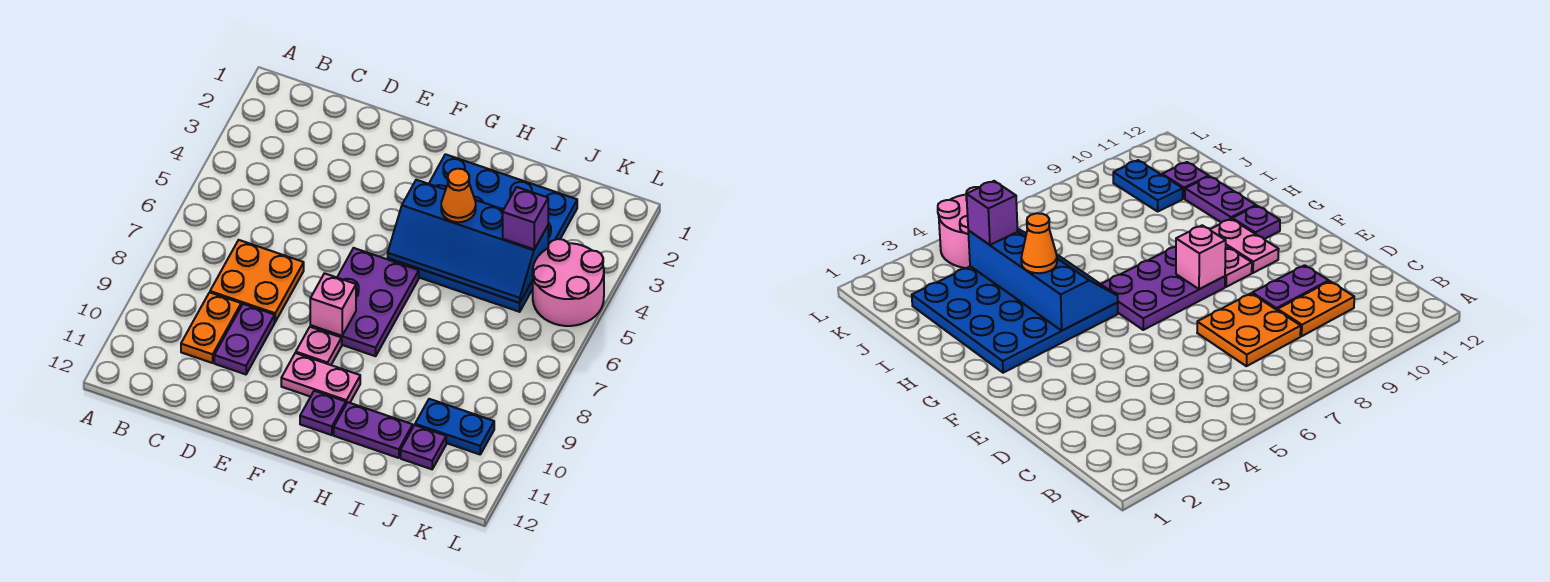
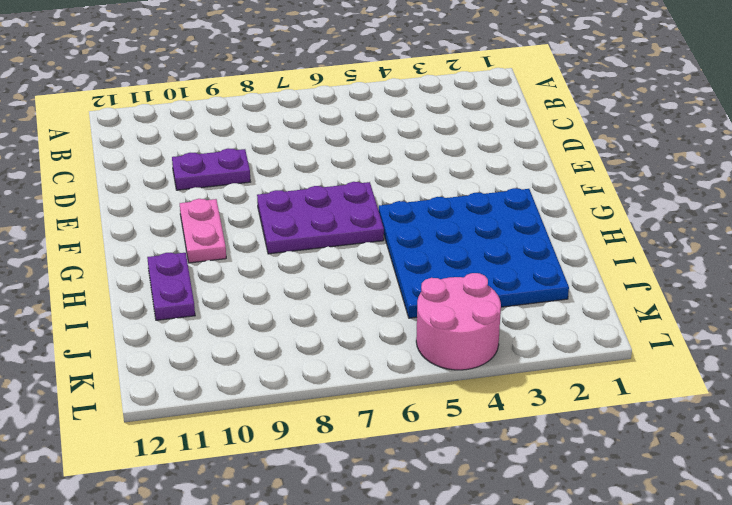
none -> orange 2x2 plate [210,240,304,322]
none -> orange 1x2 plate [181,292,241,363]
none -> pink 1x1 plate [296,327,342,365]

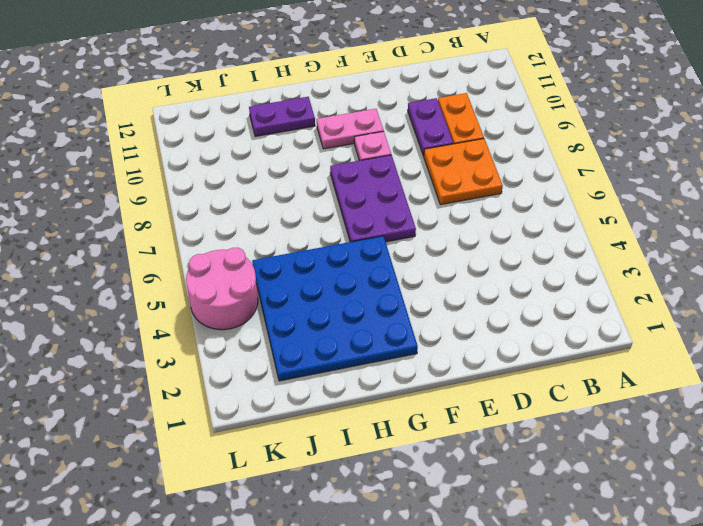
none -> purple 1x1 plate [300,391,346,435]
none -> blue 1x2 plate [415,399,494,454]
none -> purple 1x1 plate [401,425,446,469]

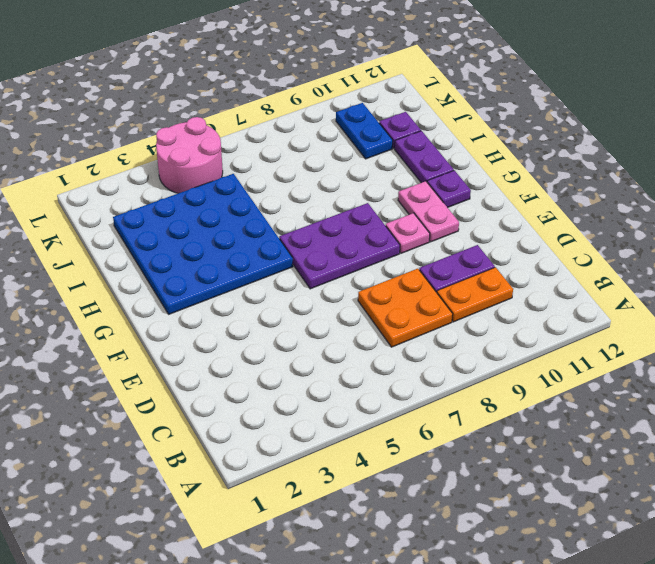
none -> pink 1x1 brick [310,273,356,336]
none -> blue 2x4 slope [388,180,548,303]
none -> orange 1x1 cone [441,169,476,222]

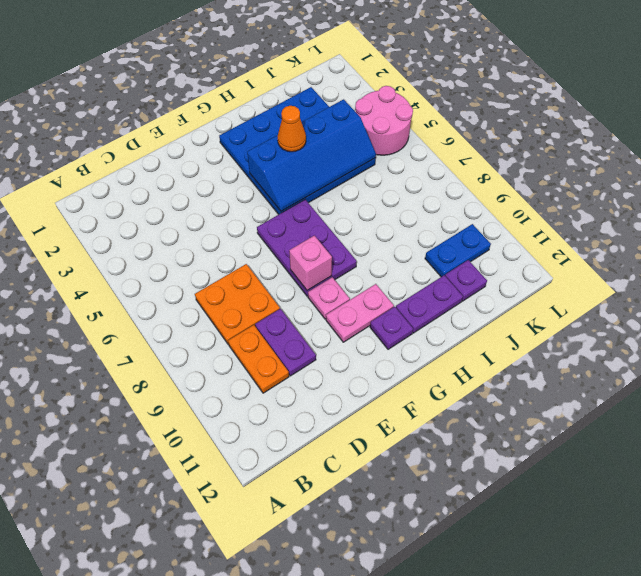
none -> purple 1x1 brick [503,187,548,249]

